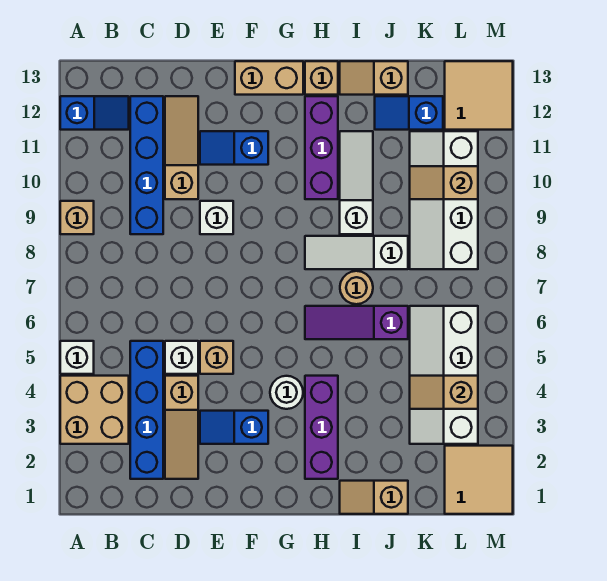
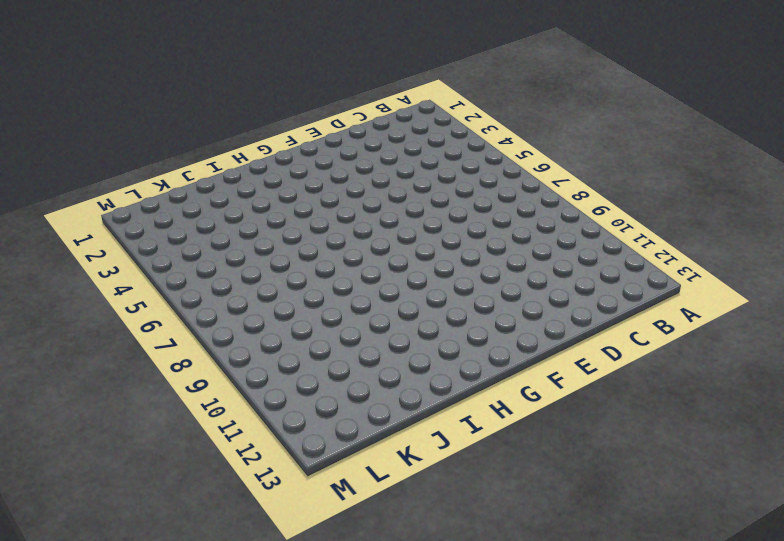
none -> tan 2x2 brick [60,376,129,444]
none -> white 1x1 brick [60,341,94,374]
none -> tan 1x1 brick [60,201,94,234]
none -> blue 1x2 slope [60,96,129,130]

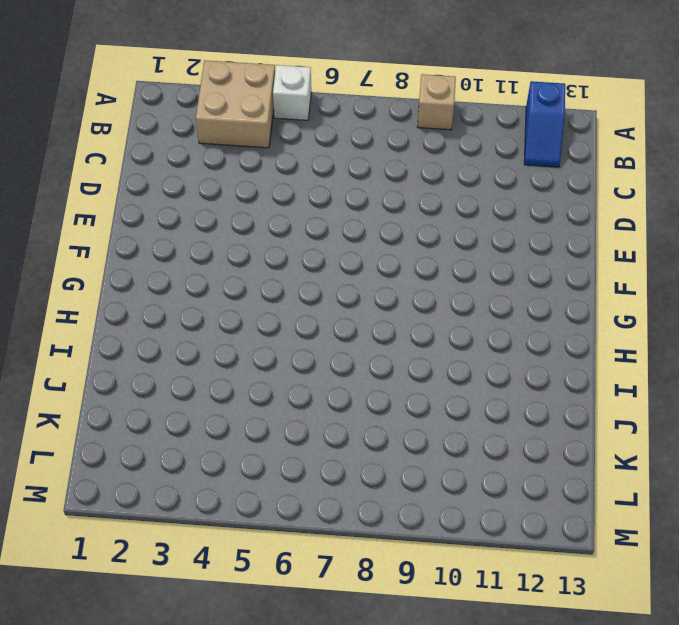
none -> blue 1x4 brick [130,341,163,479]
none -> blue 1x4 brick [130,96,163,234]
none -> tan 1x3 slope [165,376,198,479]
none -> white 1x1 brick [165,341,198,374]

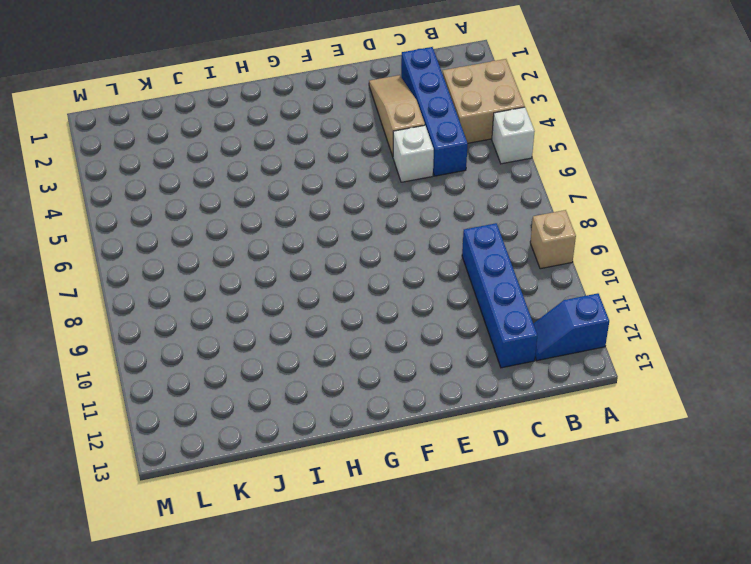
none -> tan 1x3 slope [165,96,198,199]
none -> blue 1x2 slope [200,411,268,444]
none -> tan 1x1 brick [200,341,233,374]
none -> white 1x1 brick [200,201,233,234]

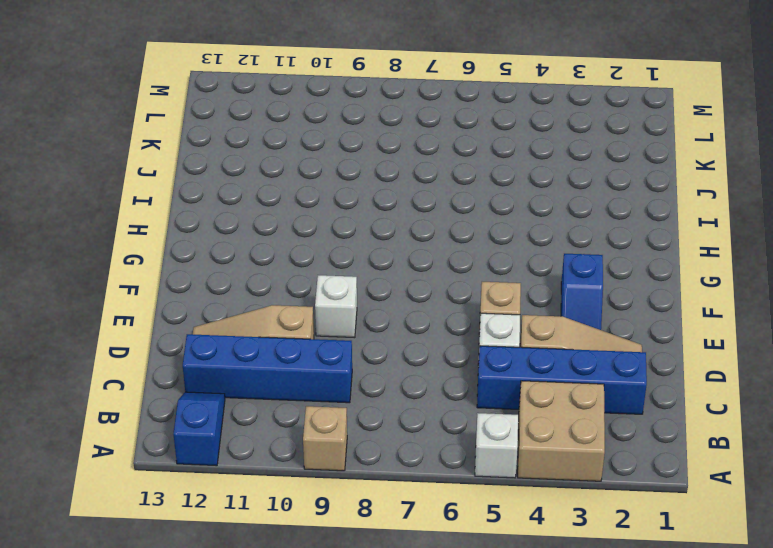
none -> blue 1x2 slope [200,131,268,165]
none -> tan 1x2 brick [235,61,303,95]
none -> white 1x1 round brick [270,376,303,409]
none -> purple 1x3 brick [305,376,338,479]

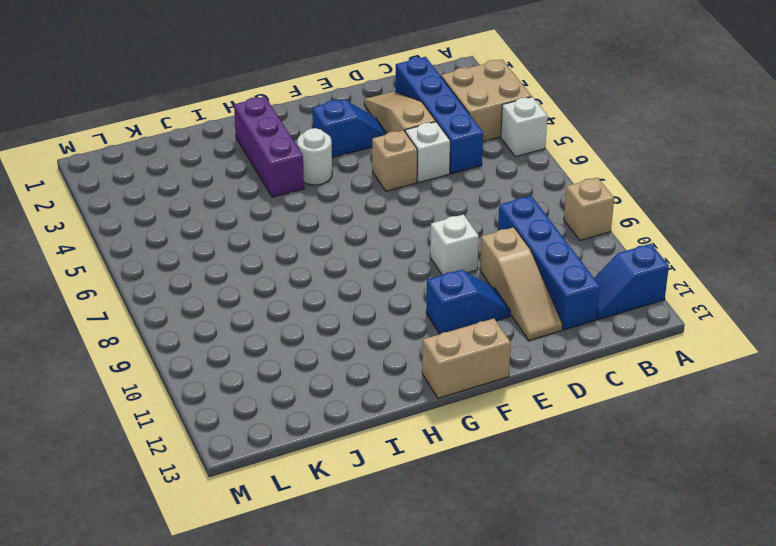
none -> purple 1x3 slope [305,306,408,339]
none -> white 1x3 slope [305,236,408,269]
none -> purple 1x3 brick [305,96,338,199]
none -> tan 1x1 brick [305,61,338,95]

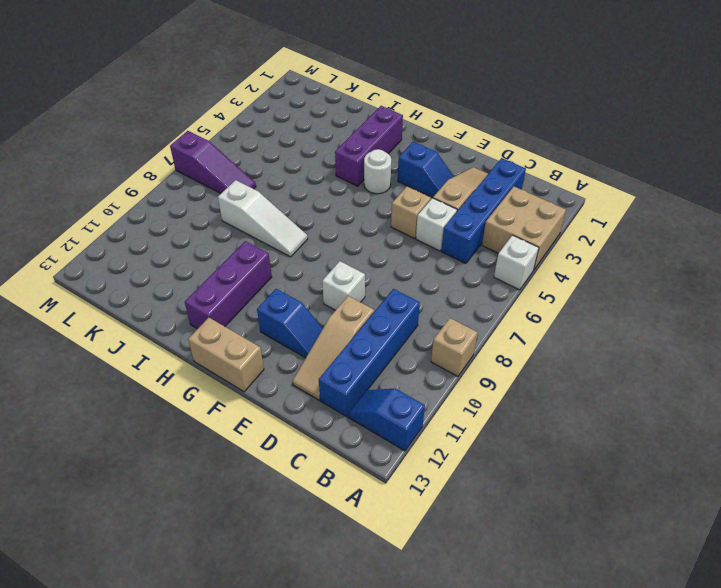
purple 1x3 slope [170,131,256,193] -> purple 1x3 slope moved to [305,306,408,339]
none -> tan 1x1 brick [305,61,338,95]
none -> tan 1x2 slope [340,481,408,514]
none -> tan 1x1 round brick [340,271,373,304]
none -> white 1x3 slope [340,131,373,234]

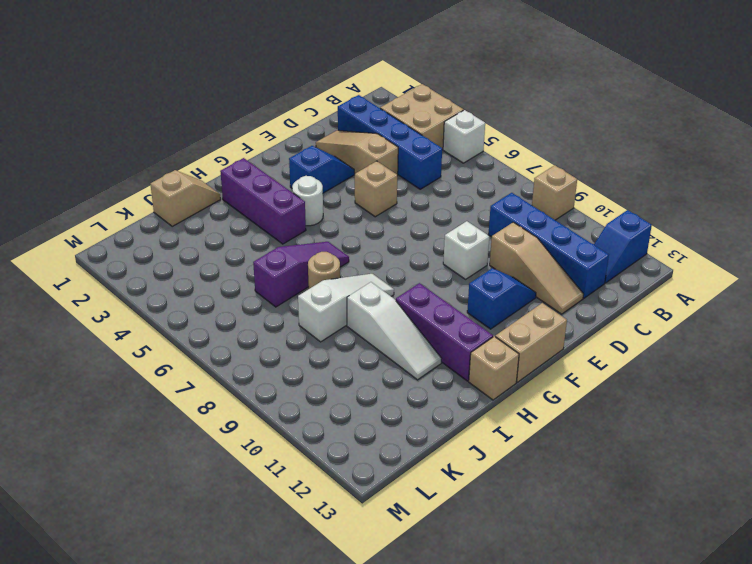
none -> white 1x1 brick [165,341,198,374]
none -> tan 1x2 slope [340,61,408,95]
none -> blue 1x2 slope [375,96,443,130]
none -> white 2x4 slope [410,306,478,444]

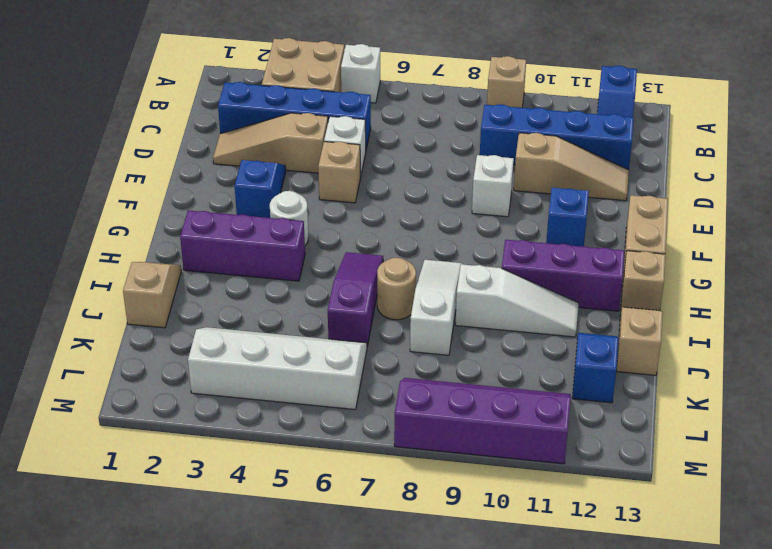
purple 2x4 slope [394,378,571,464] -> white 2x4 slope [410,131,478,269]
none -> tan 2x2 tile [445,446,513,514]
none -> tan 2x2 tile [445,61,513,130]
none -> tan 1x2 slope [410,376,478,409]
none -> tan 1x2 slope [410,166,478,199]

